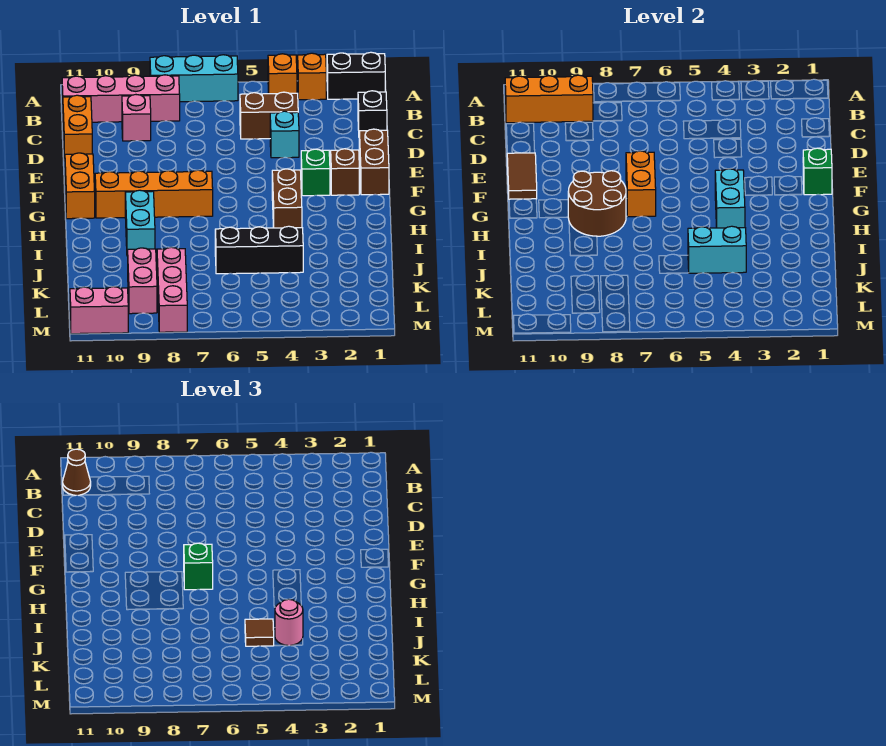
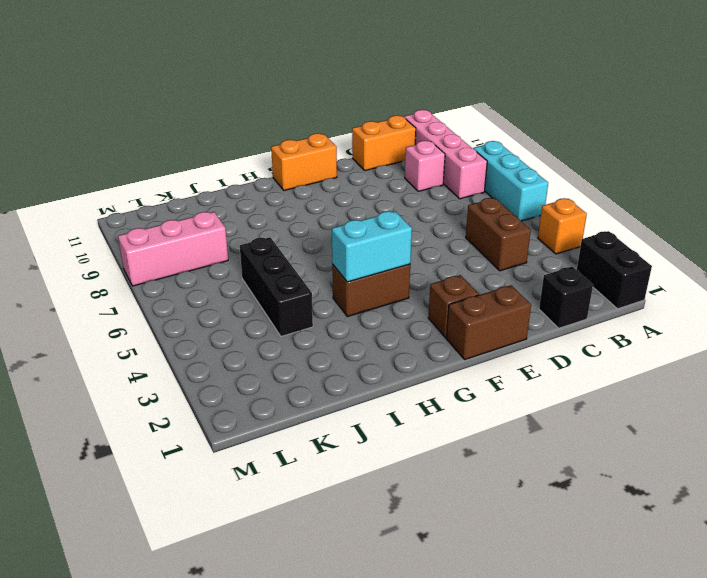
none -> orange 1x1 brick [298,53,326,100]
none -> cyan 1x1 brick [270,111,299,158]
none -> green 1x1 brick [301,149,330,196]
none -> orange 1x4 brick [95,170,213,218]

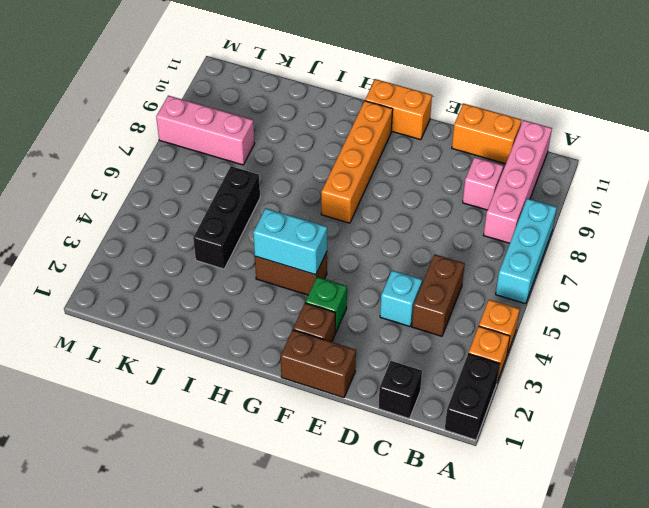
none -> cyan 1x2 brick [125,190,155,256]
none -> pink 1x2 brick [128,248,157,314]
none -> pink 1x2 brick [70,287,128,334]
none -> orange 1x3 brick [505,75,593,123]

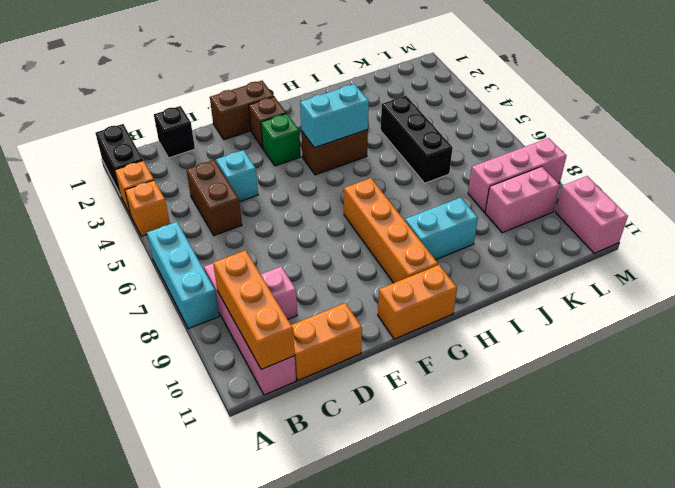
none -> brown 1x2 tile [507,153,537,199]
none -> green 1x1 brick [803,148,832,195]
none -> orange 1x2 brick [626,151,656,217]
none -> brown 2x2 round brick [568,171,626,236]

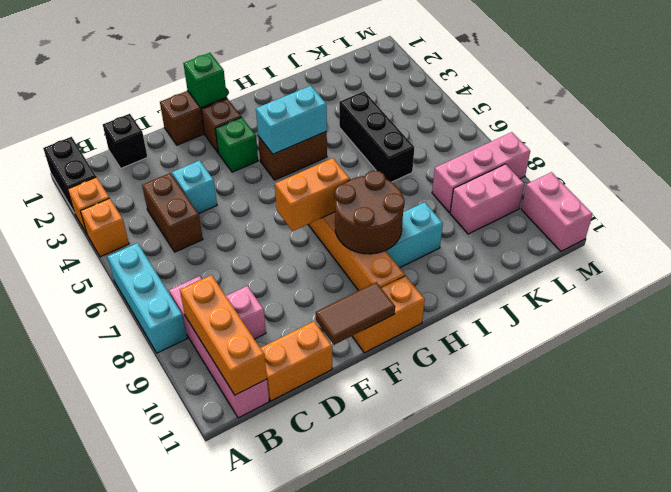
none -> cyan 1x2 brick [688,226,746,273]
none -> brown 1x1 cone [63,449,91,495]
none -> green 1x1 brick [184,543,213,590]
none -> pink 1x1 round brick [275,599,303,646]

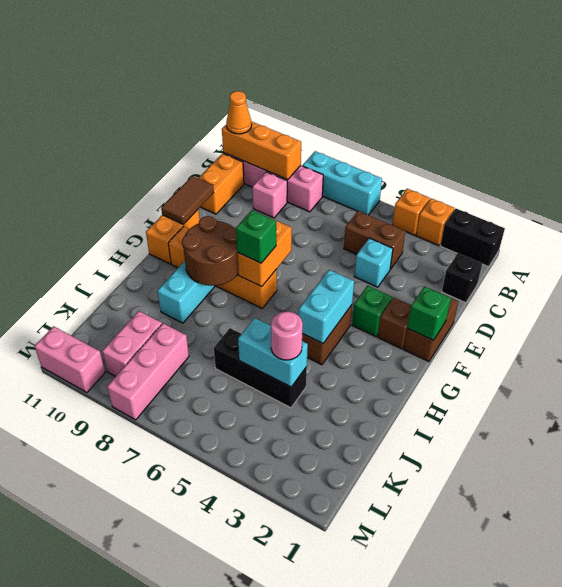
orange 1x1 cone [226,91,252,134] -> brown 1x1 cone [63,449,91,495]
none -> brown 1x1 tile [245,619,274,646]

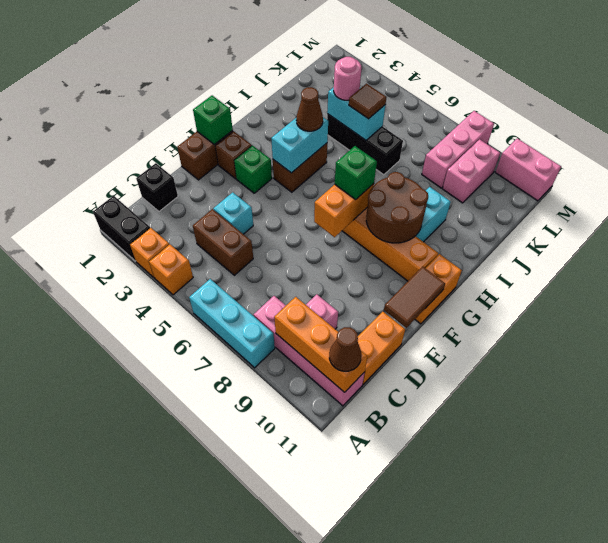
brown 1x1 cone [296,87,323,131] -> none

